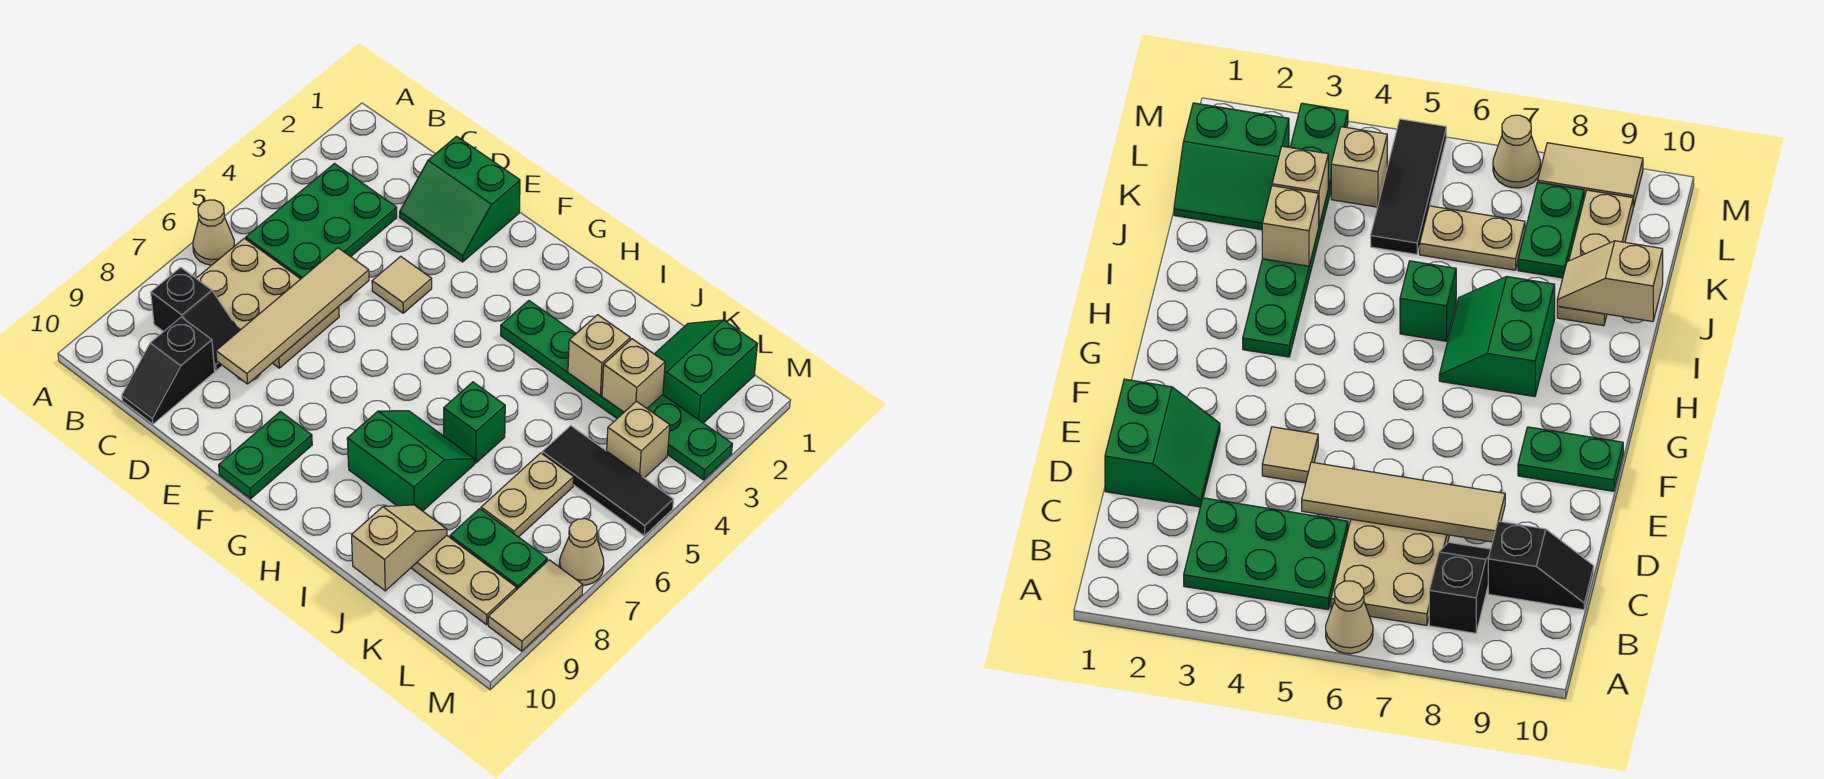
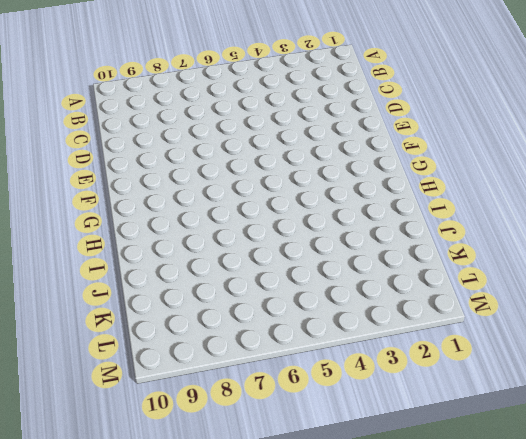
none -> tan 1x1 cone [193,200,235,265]
none -> green 2x3 plate [246,164,397,279]
none -> tan 2x3 plate [196,238,339,368]

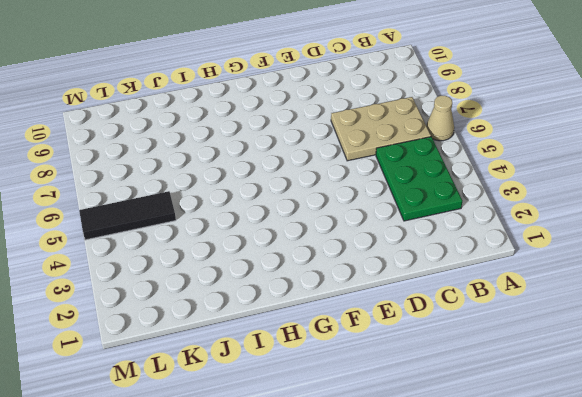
none -> black 1x2 slope [151,267,239,371]
none -> black 1x2 slope [122,317,215,424]
none -> green 2x2 slope [400,136,520,262]

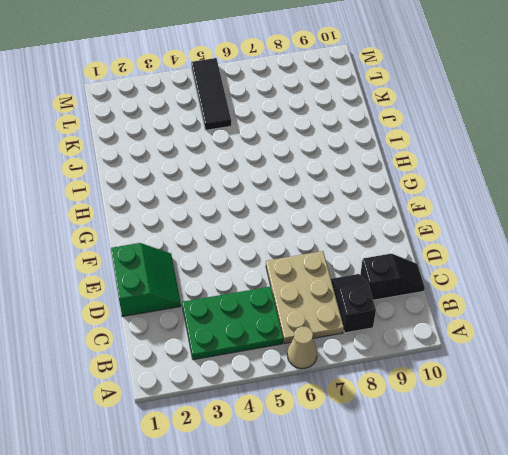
none -> tan 1x1 tile [372,256,432,313]
none -> green 1x2 plate [219,412,312,499]
none -> green 1x6 plate [501,301,732,480]

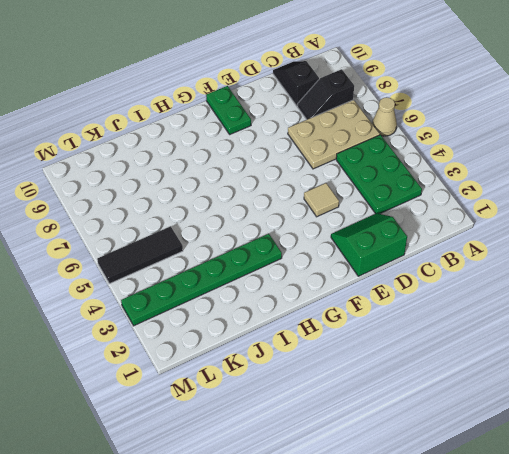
none -> green 2x2 slope [347,411,474,511]
none -> green 1x1 brick [444,382,505,463]
none -> tan 1x3 plate [411,535,516,625]

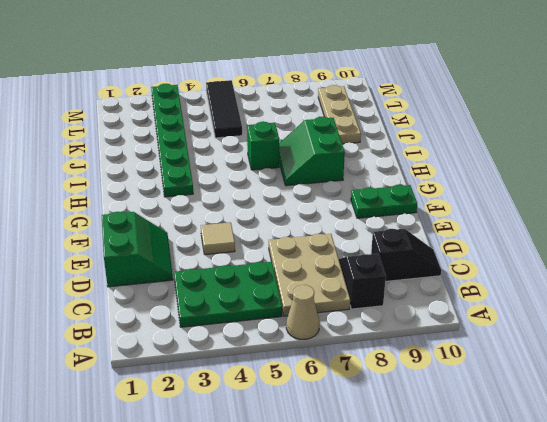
none -> green 2x2 slope [655,320,757,423]
none -> tan 1x2 plate [481,453,574,537]
none -> green 1x2 plate [450,509,547,590]

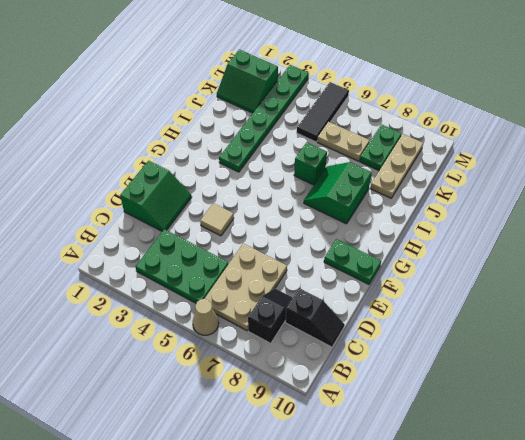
none -> tan 1x1 brick [607,401,670,478]
none -> tan 1x1 cone [559,519,604,585]
none -> tan 1x2 tile [488,560,583,651]

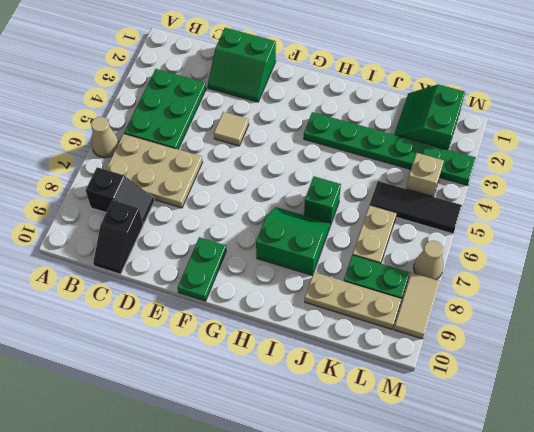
none -> tan 1x4 tile [216,248,369,384]
none -> tan 1x1 brick [568,315,630,395]
none -> tan 1x2 slope [352,505,447,591]

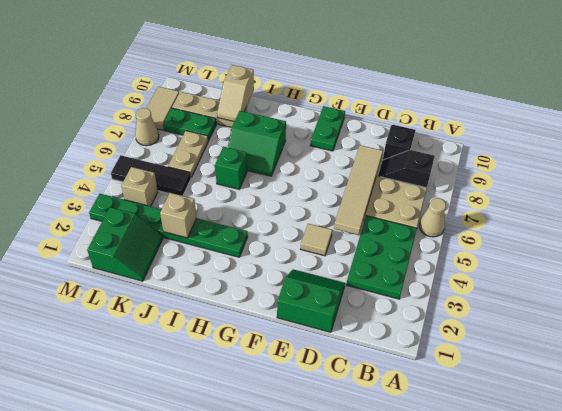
none -> tan 1x1 brick [602,339,665,412]

